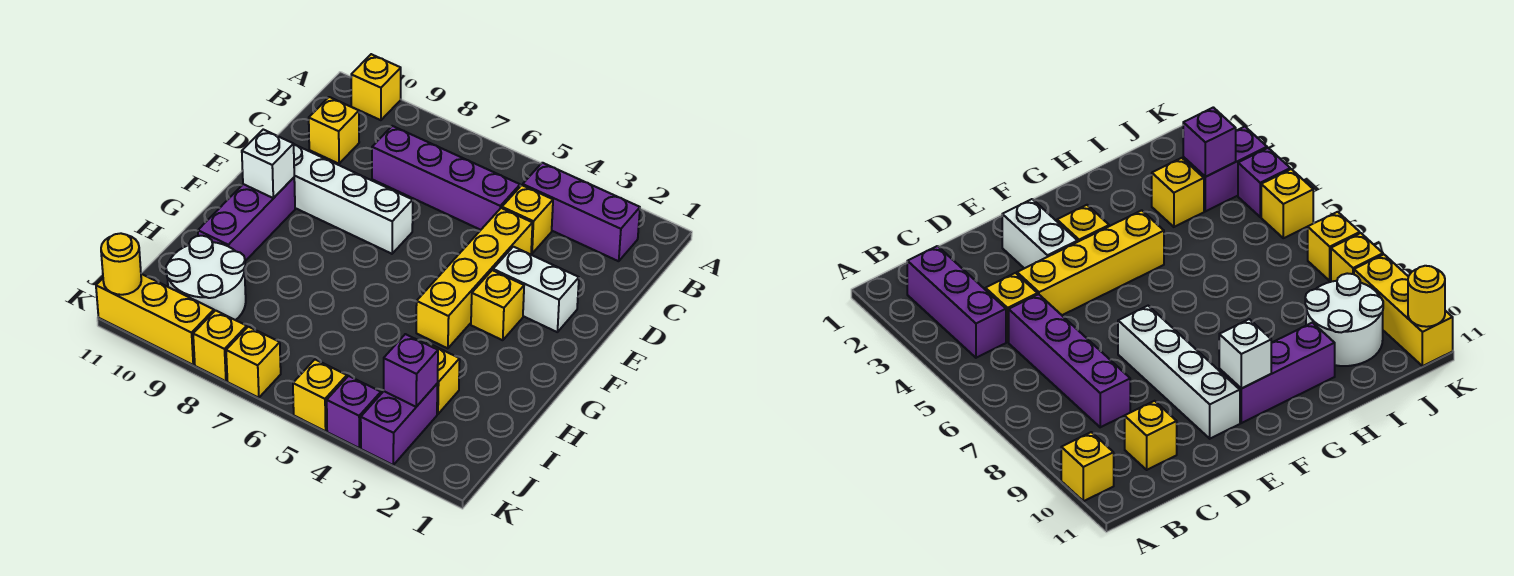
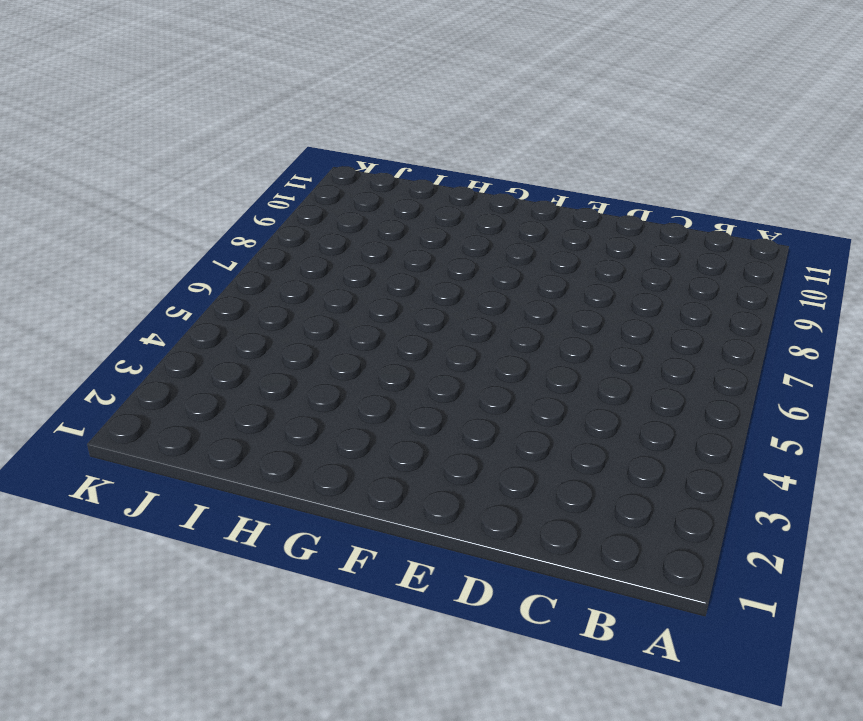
none -> yellow 1x1 brick [351,54,401,120]
none -> purple 1x3 brick [523,163,640,261]
none -> yellow 1x1 brick [502,185,553,254]

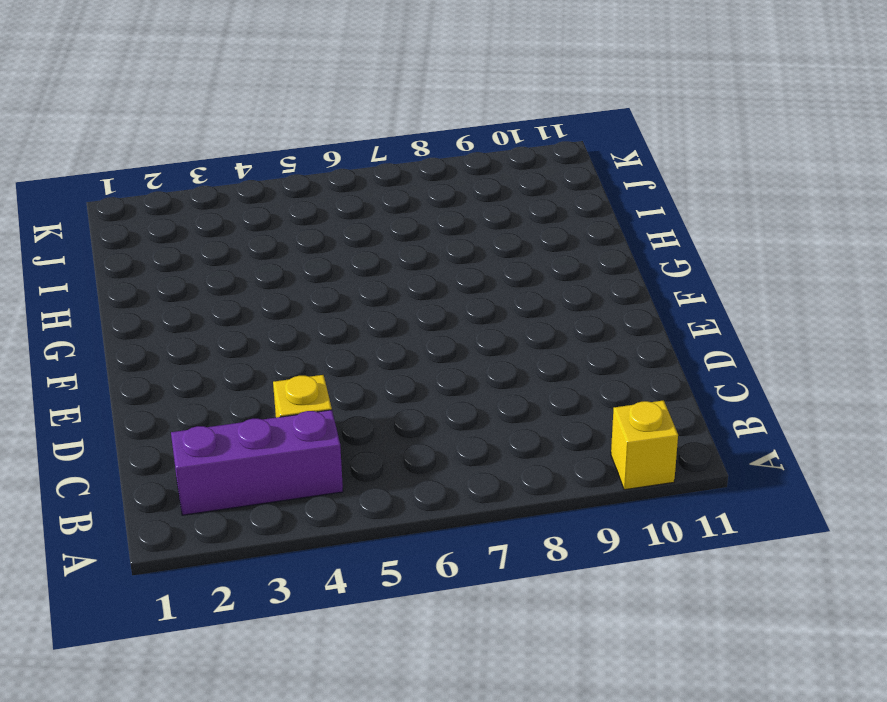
none -> purple 1x4 brick [372,126,520,230]
none -> yellow 1x1 brick [309,97,359,164]
none -> yellow 1x4 brick [416,208,532,348]

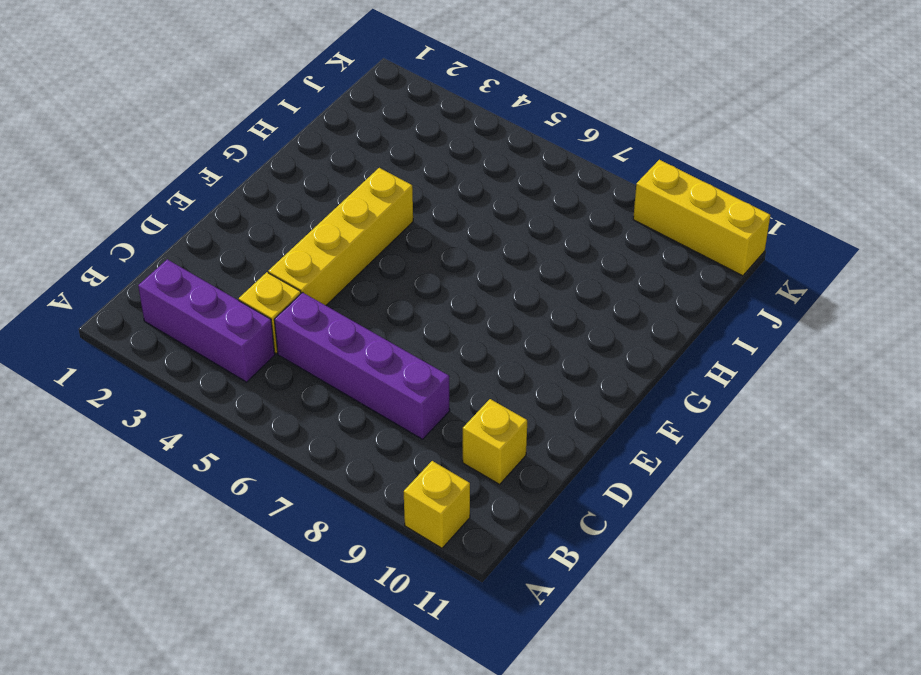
none -> white 1x2 brick [493,247,579,332]
none -> white 1x4 brick [294,144,413,254]
none -> yellow 1x1 brick [471,270,524,340]

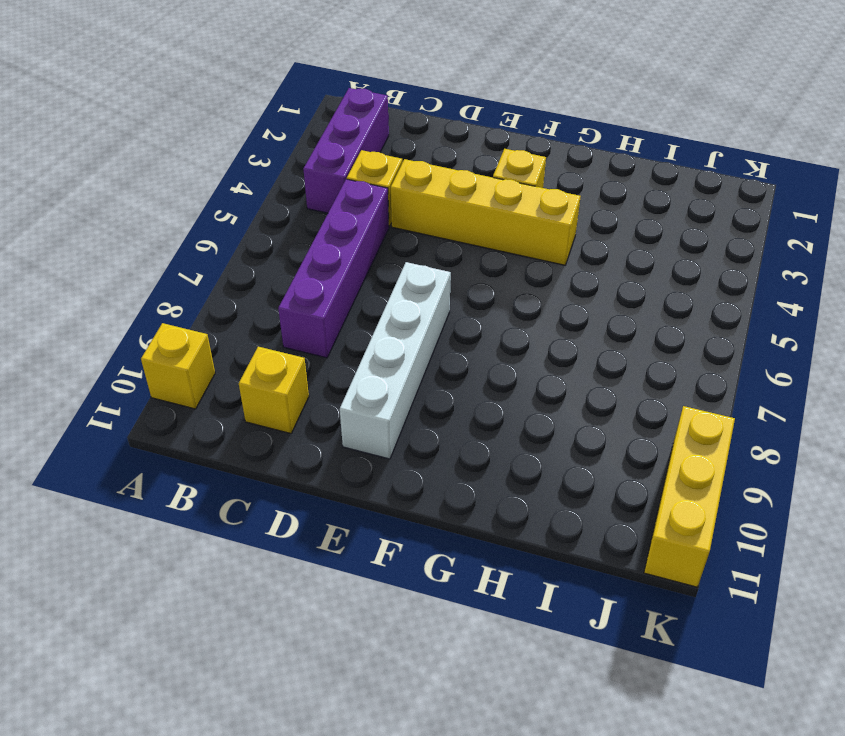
none -> white 1x2 brick [493,247,579,332]
none -> purple 1x3 brick [198,178,295,261]
none -> yellow 1x1 brick [426,343,460,414]

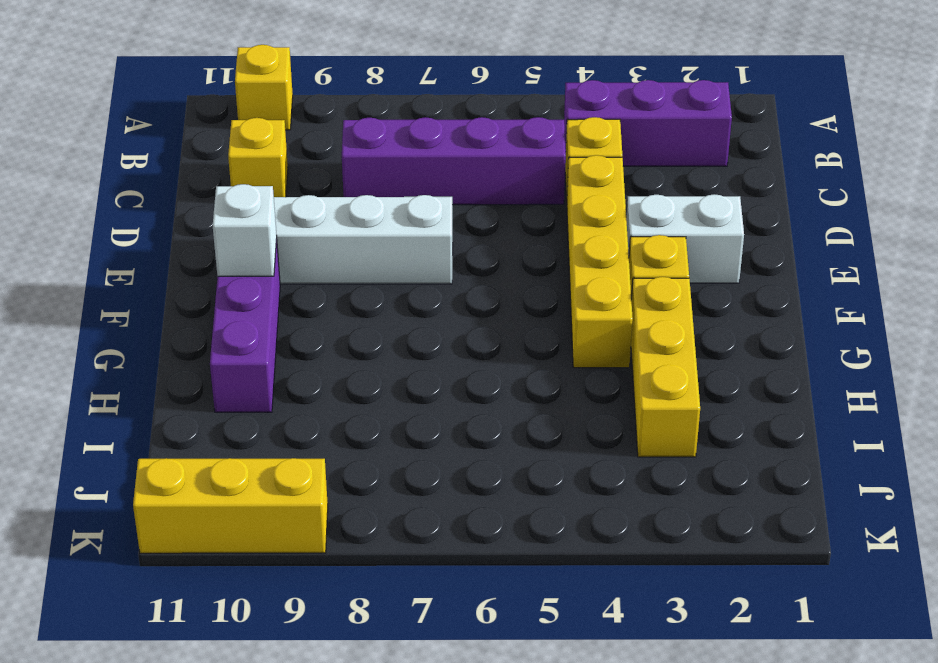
yellow 1x3 brick [631,277,700,457] -> yellow 1x1 brick [426,343,460,414]
none -> white 2x2 round brick [166,236,246,320]
none -> purple 1x2 brick [361,384,437,465]
none -> purple 1x1 brick [327,376,381,448]

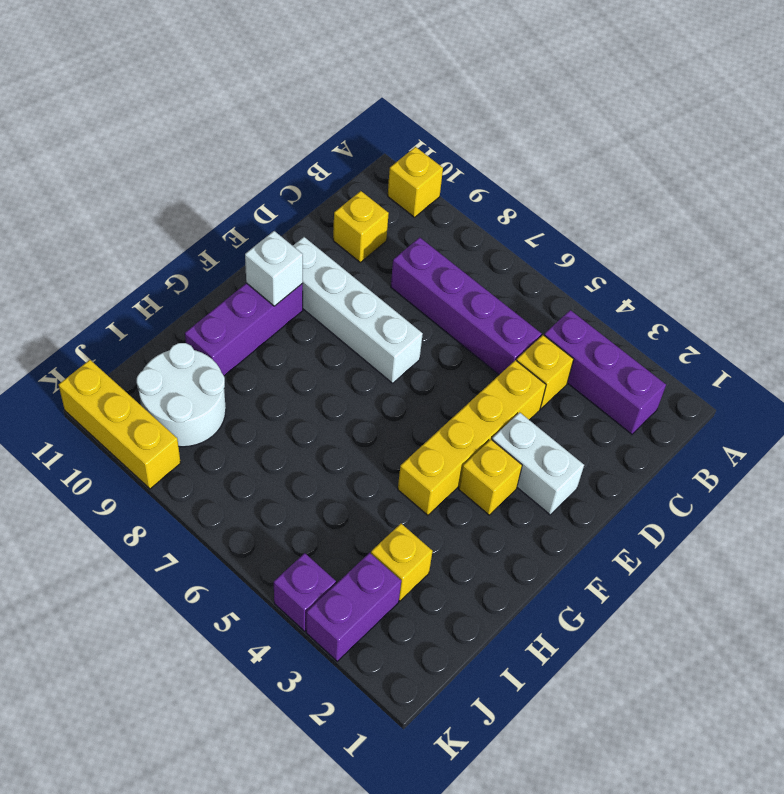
none -> yellow 1x1 brick [293,360,347,431]
none -> yellow 1x1 brick [226,327,281,398]
none -> yellow 1x1 brick [193,311,247,381]

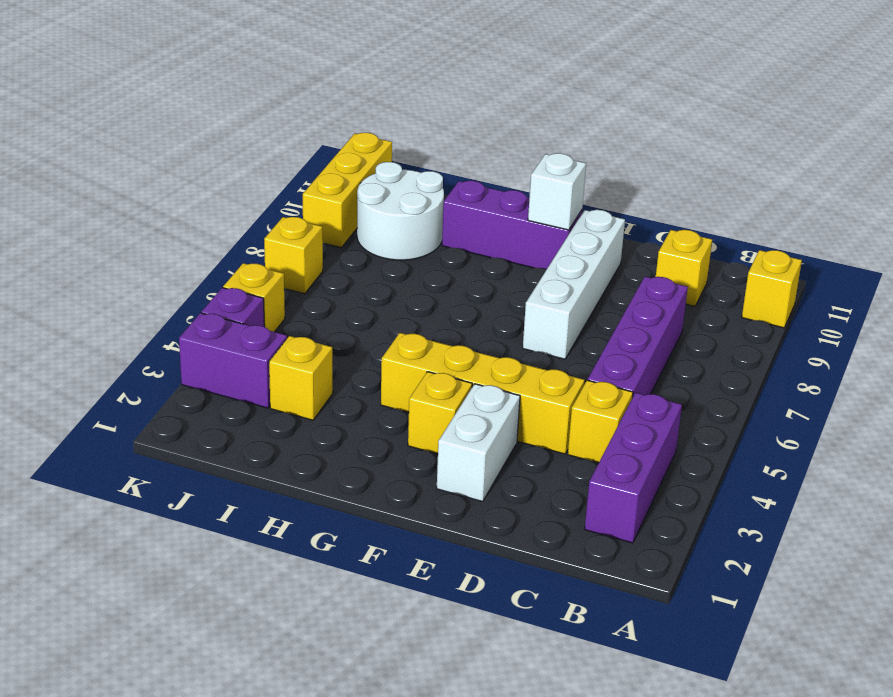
none -> yellow 1x1 brick [193,311,247,381]
none -> purple 1x1 brick [384,334,438,407]
none -> yellow 1x1 round brick [101,233,141,295]

